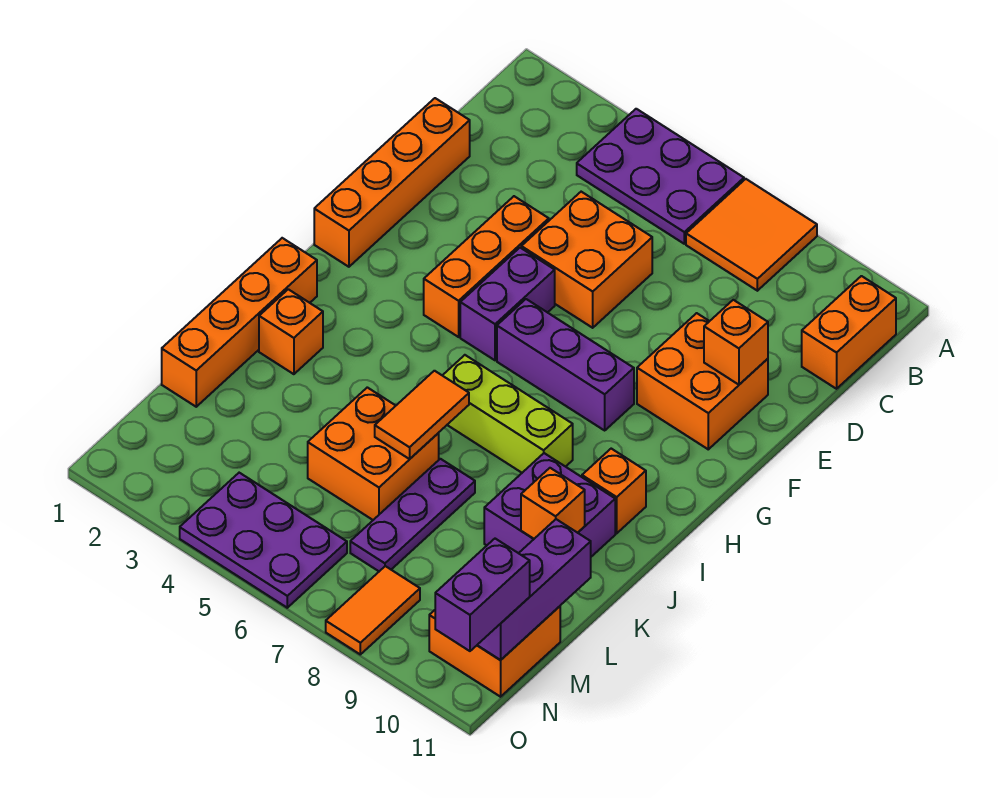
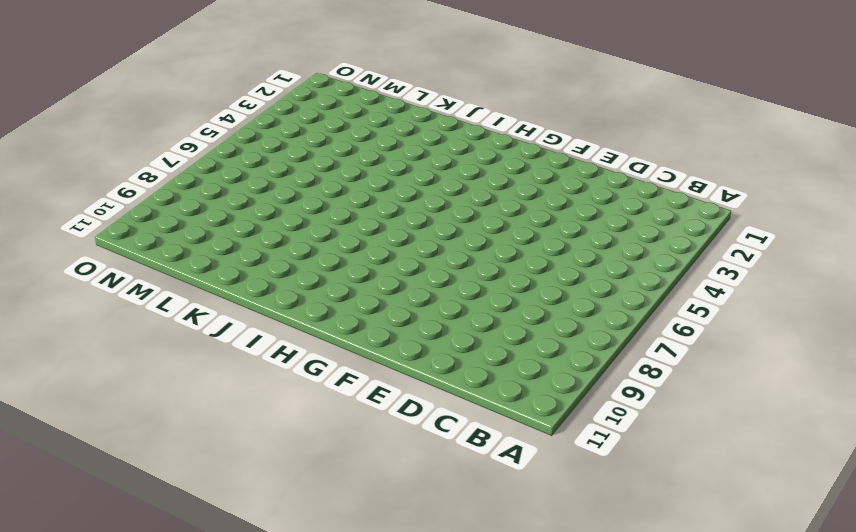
none -> purple 2x3 plate [577,109,744,244]
none -> orange 2x2 tile [686,179,817,291]
none -> orange 1x2 brick [802,276,896,389]

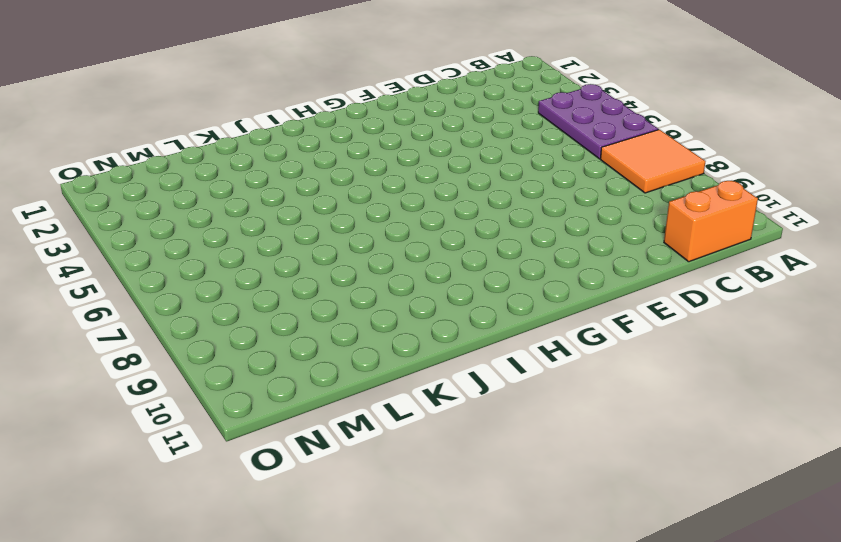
none -> orange 1x4 brick [314,98,470,267]
none -> orange 2x2 brick [521,192,652,328]
none -> orange 1x3 brick [424,196,549,337]

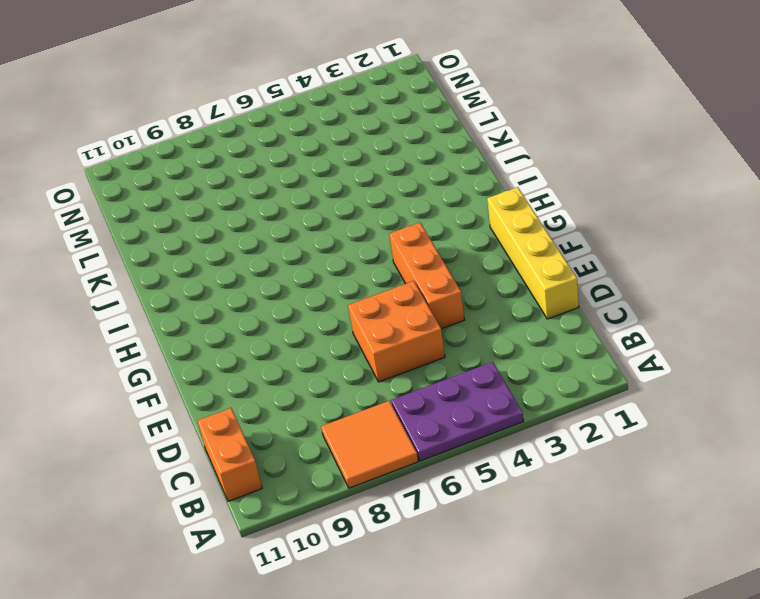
yellow 1x4 brick [487,187,579,319] -> orange 1x4 brick [314,98,470,267]
none -> orange 2x2 brick [637,313,768,449]
none -> purple 1x2 brick [460,248,555,360]
none -> purple 1x3 brick [497,299,634,430]

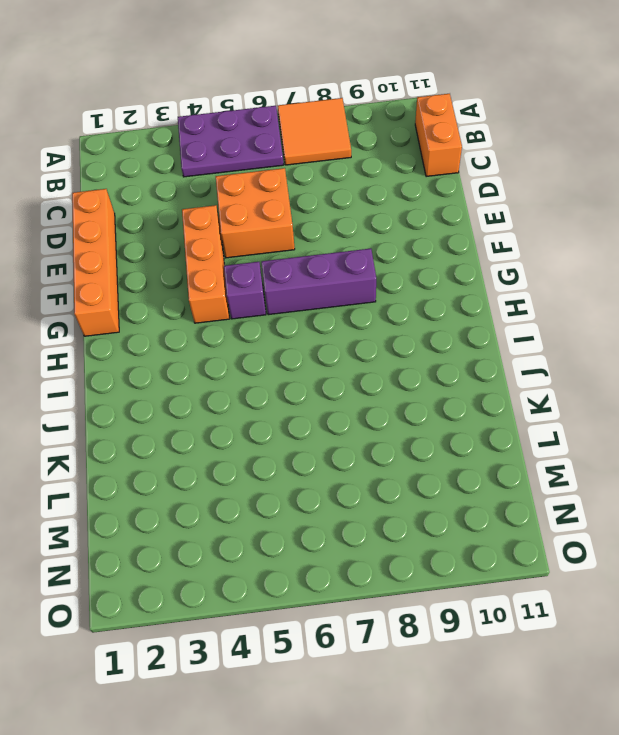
purple 1x1 brick [224,262,266,319] -> purple 1x2 brick [460,248,555,360]
none -> orange 2x2 brick [637,313,768,449]
none -> orange 1x4 brick [162,238,317,407]
none -> lime 1x3 brick [442,355,573,473]

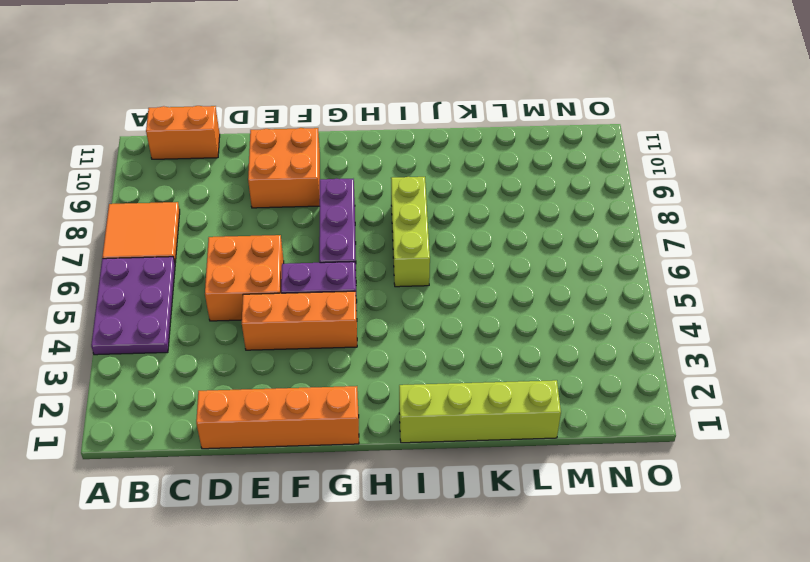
lime 1x4 brick [399,380,561,443] -> orange 1x4 brick [162,238,317,407]
none -> orange 1x1 brick [582,449,646,533]
none -> orange 1x1 brick [259,289,323,374]
none -> purple 2x2 brick [484,453,615,557]

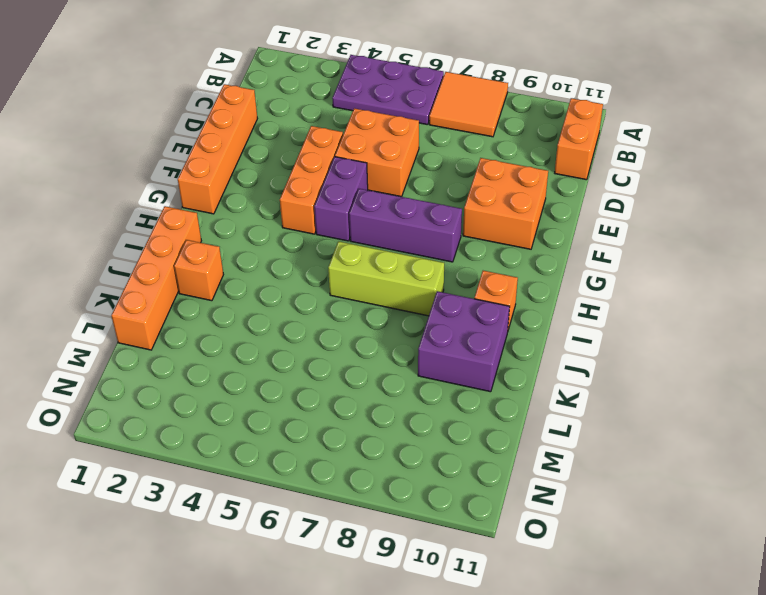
none -> orange 2x2 brick [308,387,439,520]
none -> purple 1x3 plate [350,459,475,571]
none -> orange 2x2 brick [429,606,560,697]

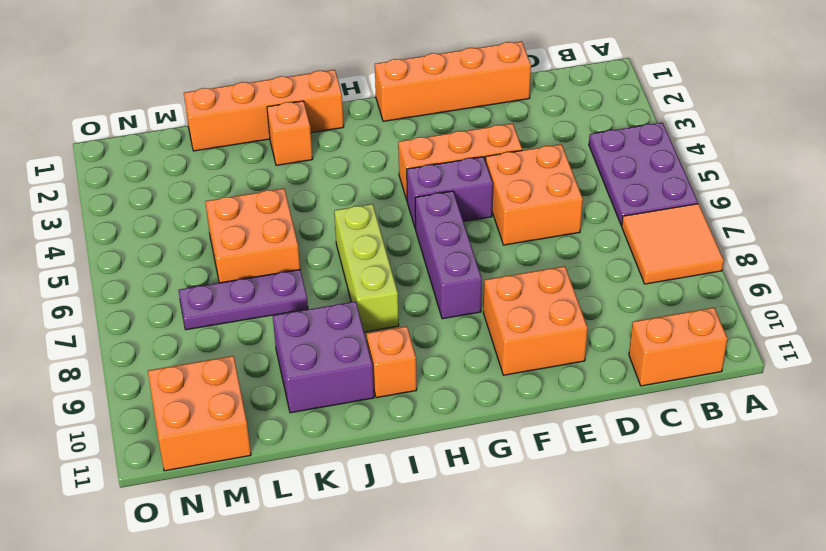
none -> purple 2x3 plate [180,473,347,608]
none -> orange 1x2 tile [326,566,420,654]
none -> orange 1x1 brick [704,300,768,385]

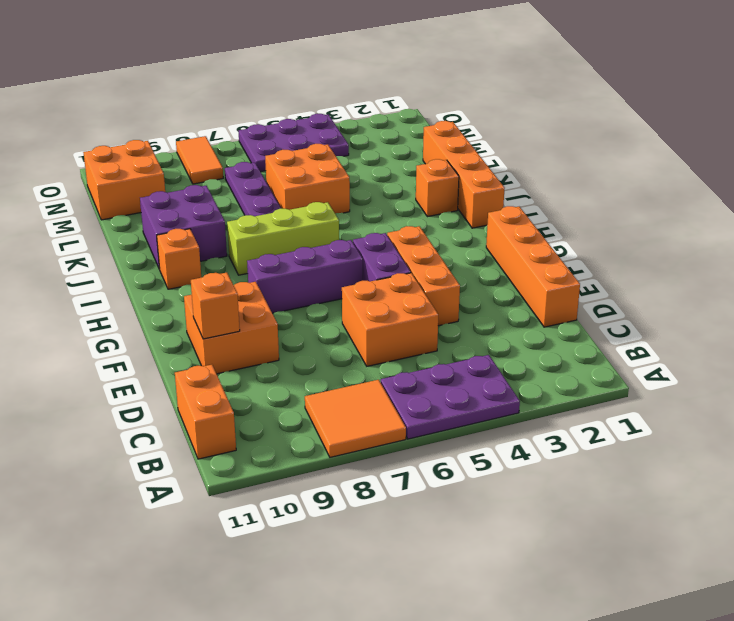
none -> orange 1x2 tile [375,371,469,459]
none -> orange 1x1 brick [521,468,585,539]
none -> purple 1x3 brick [477,519,591,660]

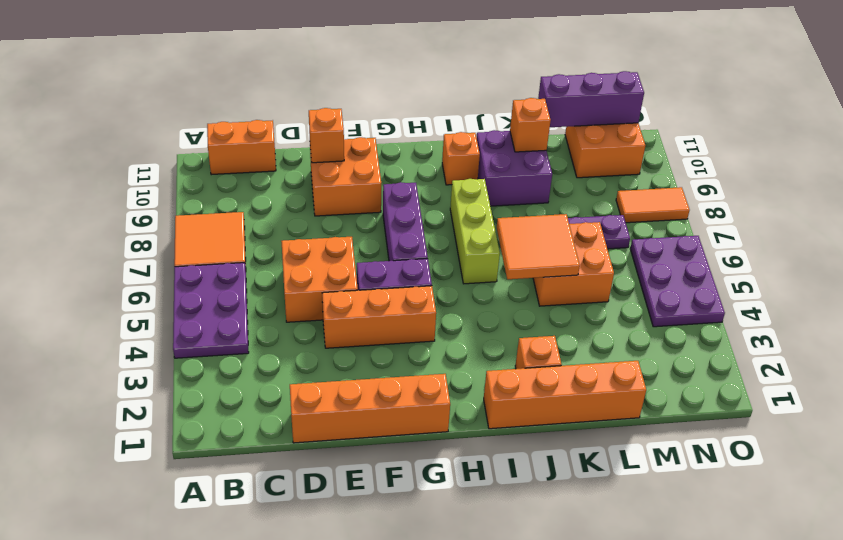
orange 2x2 tile [497,214,580,279] -> orange 1x2 tile [375,371,469,459]
none -> purple 1x2 brick [435,539,530,651]

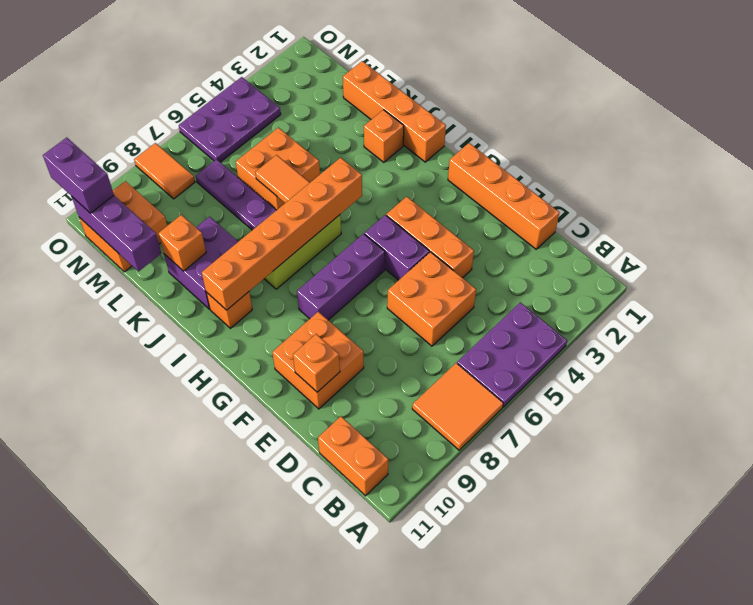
orange 1x6 brick [202,158,362,310] -> none

